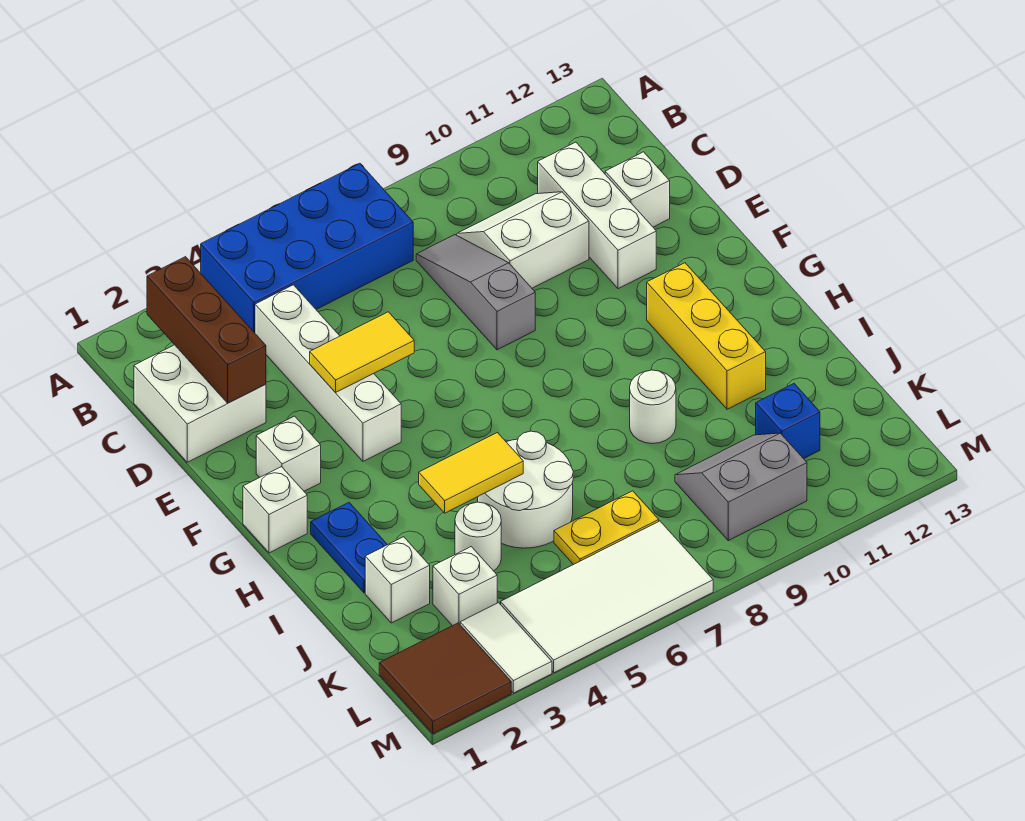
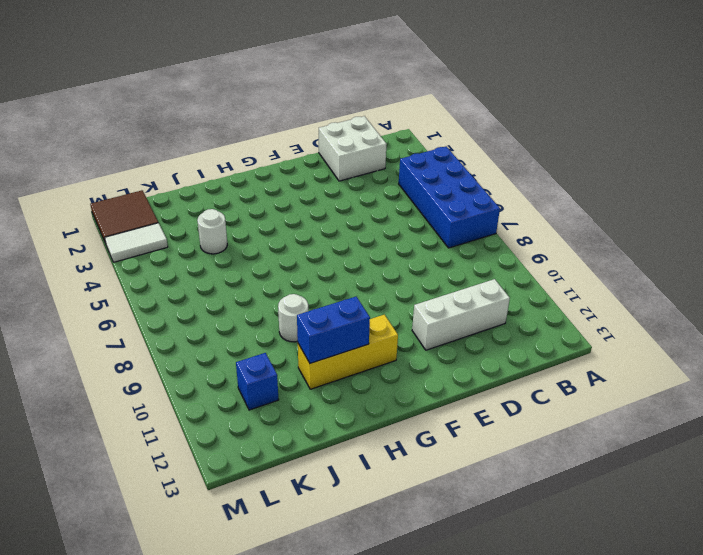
blue 1x2 brick [297,297,370,363] -> none
none -> white 1x4 brick [255,285,401,461]
none -> grey 1x3 slope [416,235,535,350]
none -> white 2x2 slope [457,192,589,288]

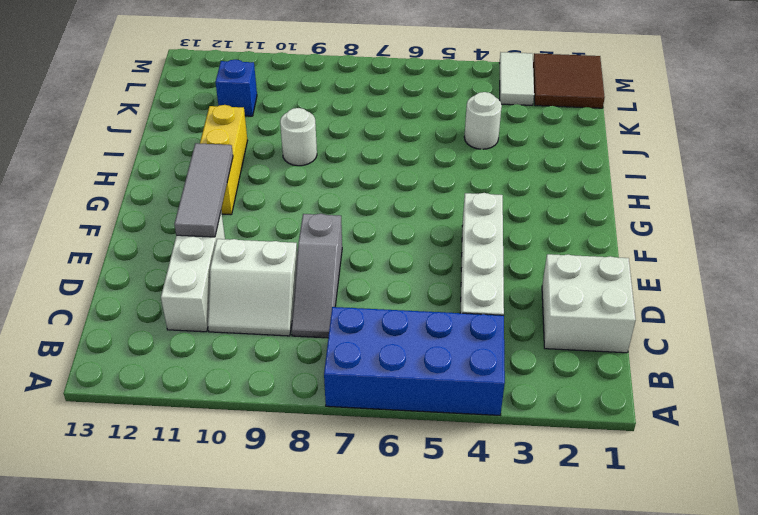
grey 1x3 tile [174,143,233,237] -> none
none -> white 1x1 brick [605,152,670,227]
none -> white 1x1 brick [256,416,321,491]
none -> white 1x1 brick [243,467,307,553]

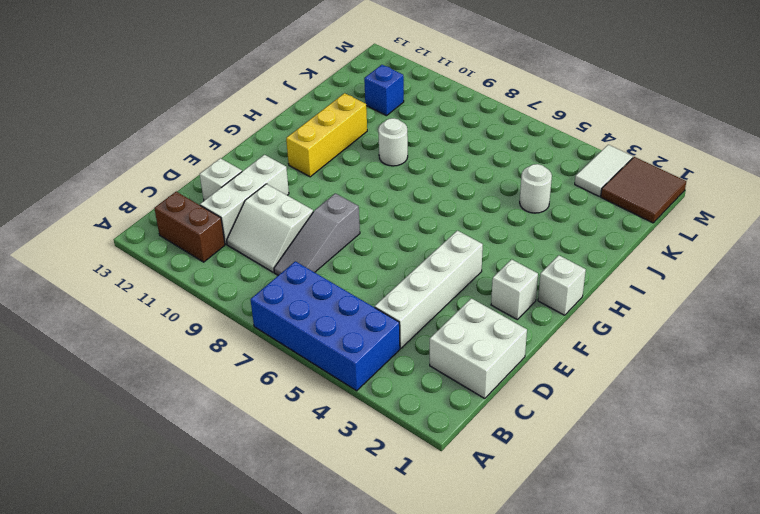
brown 1x2 brick [154,192,225,262] -> none
none -> blue 1x2 plate [311,503,387,593]
none -> white 2x2 round brick [478,431,573,548]
none -> white 1x1 brick [365,537,430,623]

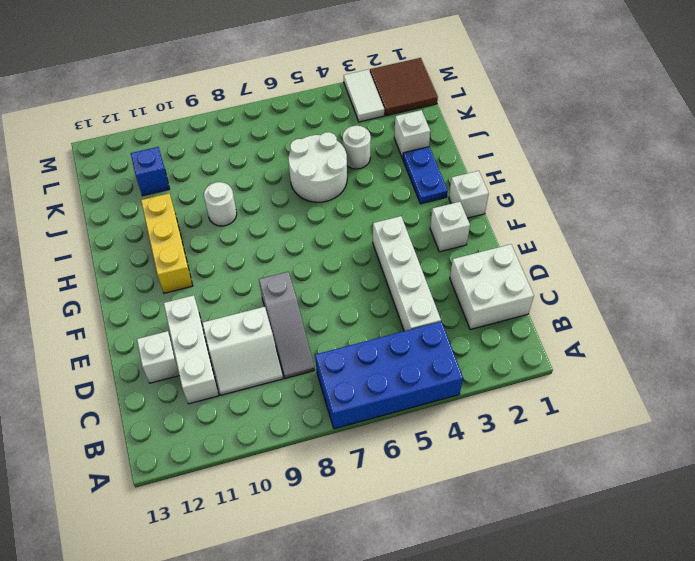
none -> white 1x1 brick [433,547,497,626]
none -> yellow 1x2 plate [554,491,659,565]
none -> grey 2x2 slope [675,433,807,541]

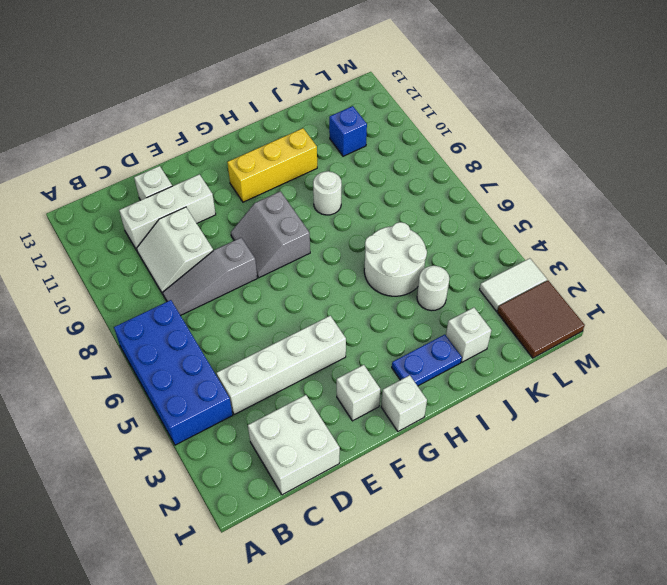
grey 2x2 slope [231,191,310,278] -> grey 2x2 slope moved to [675,433,807,541]
none -> white 1x1 brick [433,547,497,626]
none -> yellow 1x2 plate [554,491,659,565]
none -> white 2x4 tile [501,521,713,673]

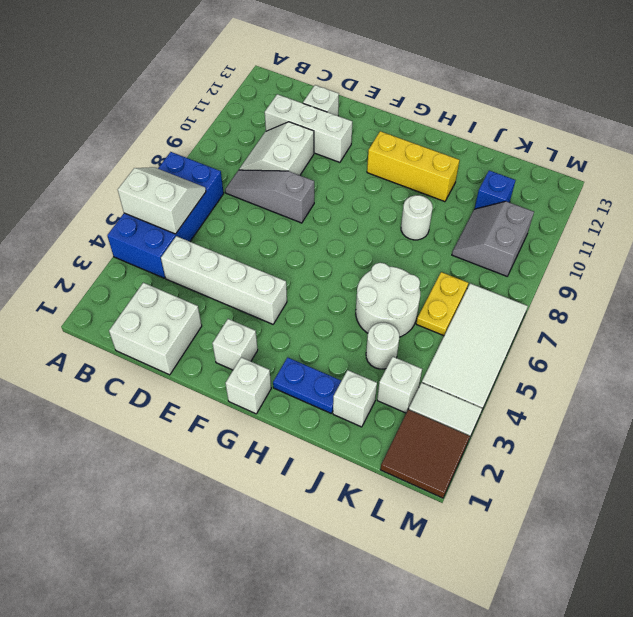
white 2x2 slope [118,167,206,234] -> none
none -> brown 1x3 brick [147,257,266,403]
none -> yellow 1x2 tile [310,312,414,393]
none -> yellow 1x2 tile [419,433,523,513]

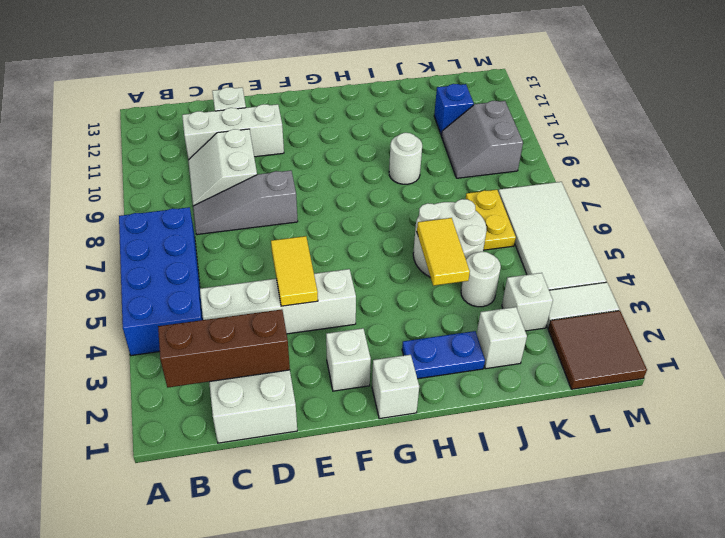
none -> yellow 1x3 brick [647,263,766,409]

